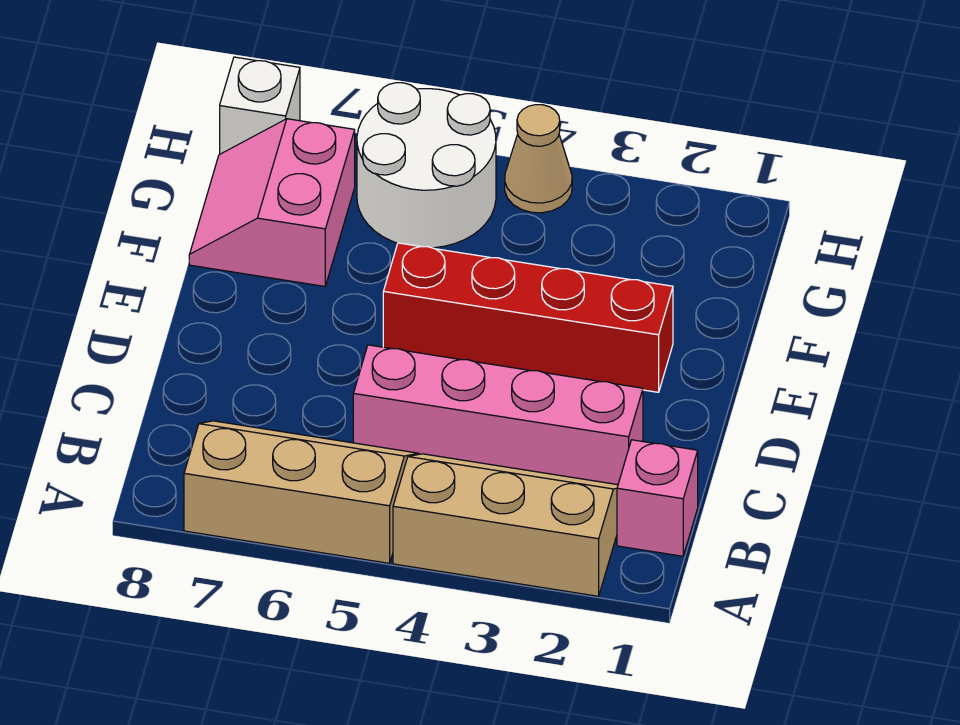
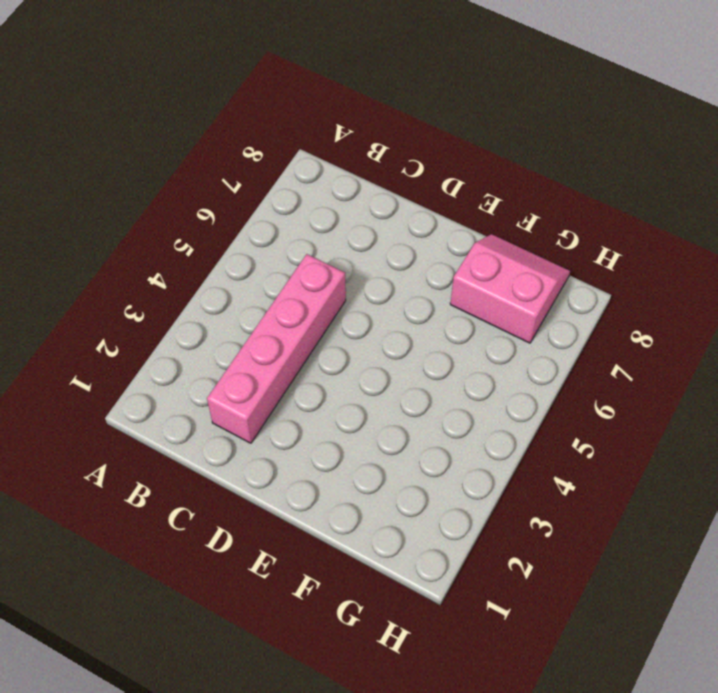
none -> tan 2x3 slope [393,454,618,596]
none -> tan 2x3 slope [184,421,419,563]

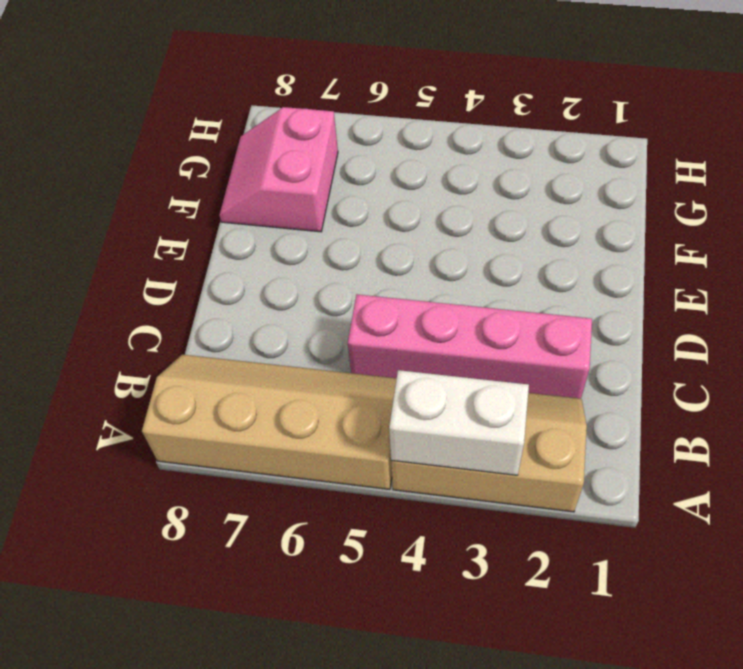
white 1x2 brick [389,370,529,475] -> none
tan 2x4 slope [142,354,397,489] -> tan 2x3 slope [184,421,419,563]
none -> pink 1x1 brick [617,440,698,556]
none -> red 1x4 brick [383,243,673,392]

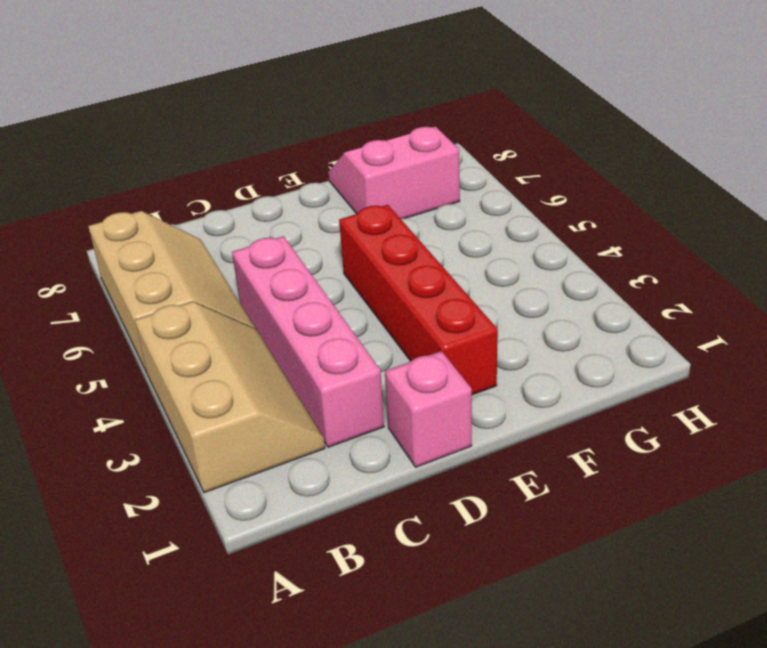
pink 1x1 brick [385,351,472,467] -> pink 1x1 brick moved to [617,440,698,556]
none -> white 2x2 round brick [357,83,496,248]
none -> tan 1x1 cone [505,105,572,213]

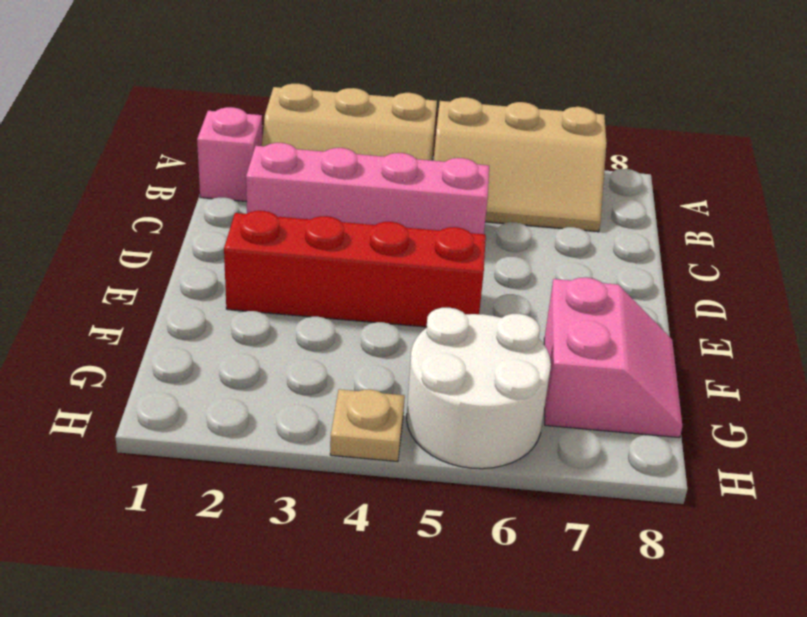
tan 1x1 plate [330,389,405,462] -> tan 1x1 cone [505,105,572,213]
none -> white 1x1 brick [220,57,300,154]

